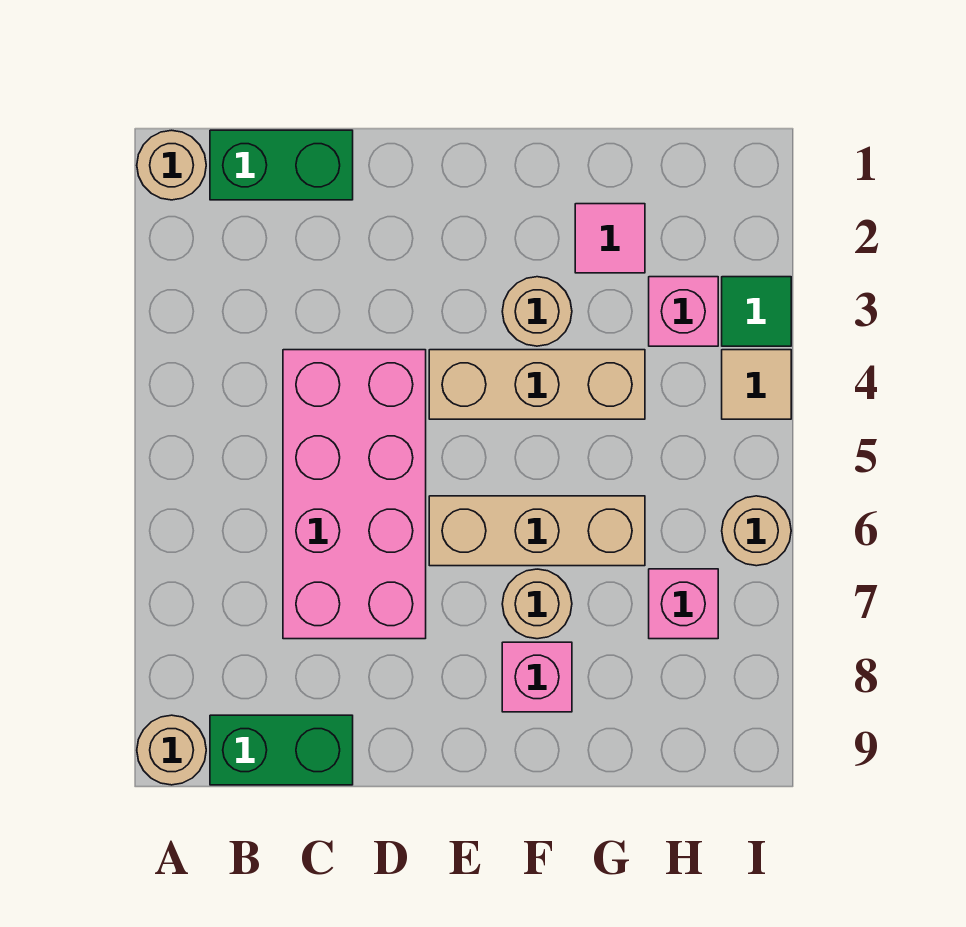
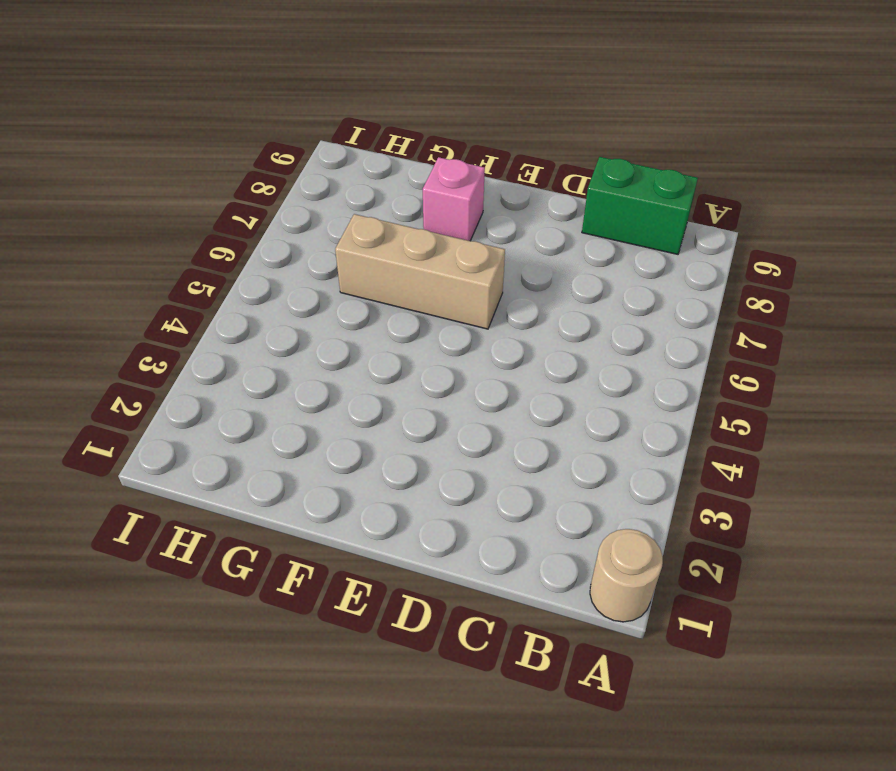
none -> tan 1x1 round brick [137,715,206,785]
none -> green 1x2 brick [210,130,353,200]
none -> pink 2x4 brick [283,350,426,639]

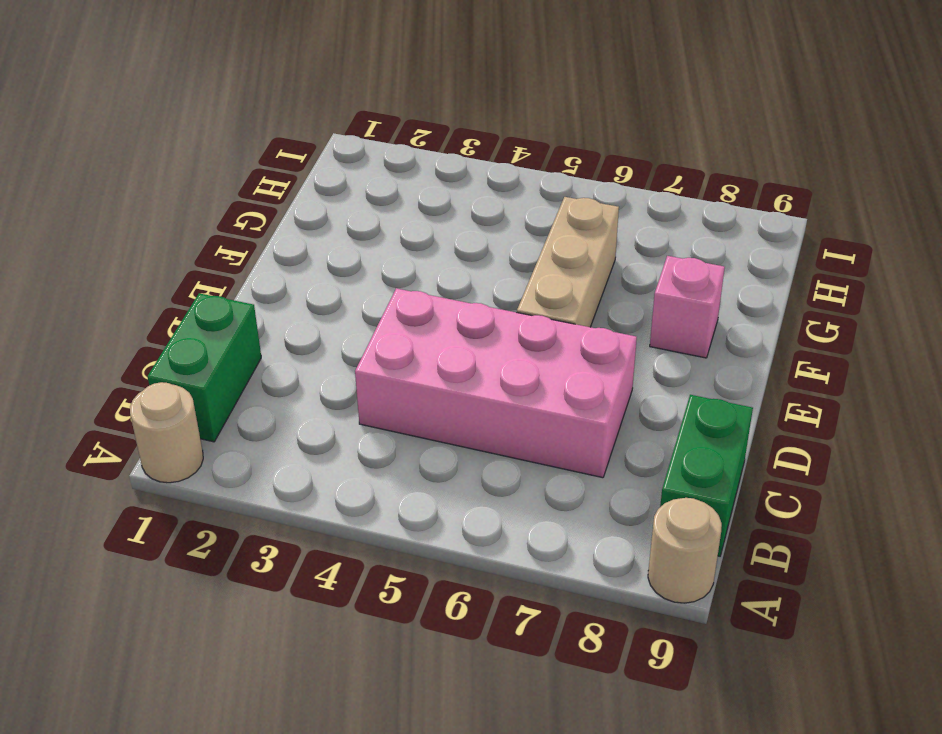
none -> tan 1x3 brick [429,350,645,419]
none -> tan 1x1 round brick [502,277,572,346]
none -> tan 1x1 round brick [502,569,572,639]

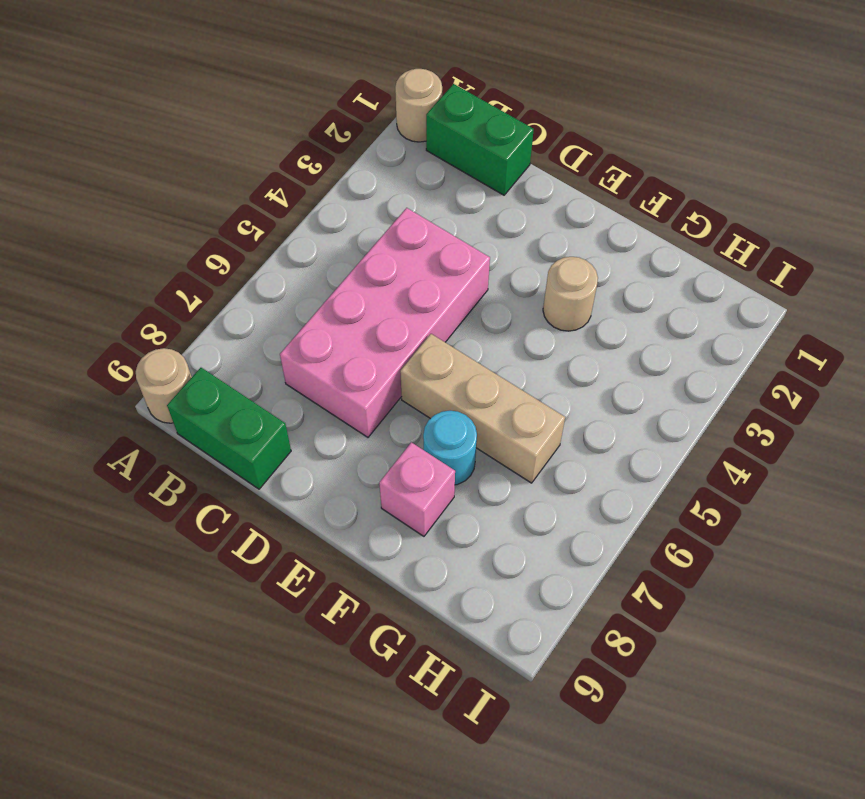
cyan 1x1 round brick [423,411,477,485] -> tan 1x1 round brick [502,569,572,639]
none -> tan 1x3 brick [429,350,645,419]
none -> pink 1x1 tile [575,204,645,273]
none -> pink 1x1 brick [649,277,718,346]

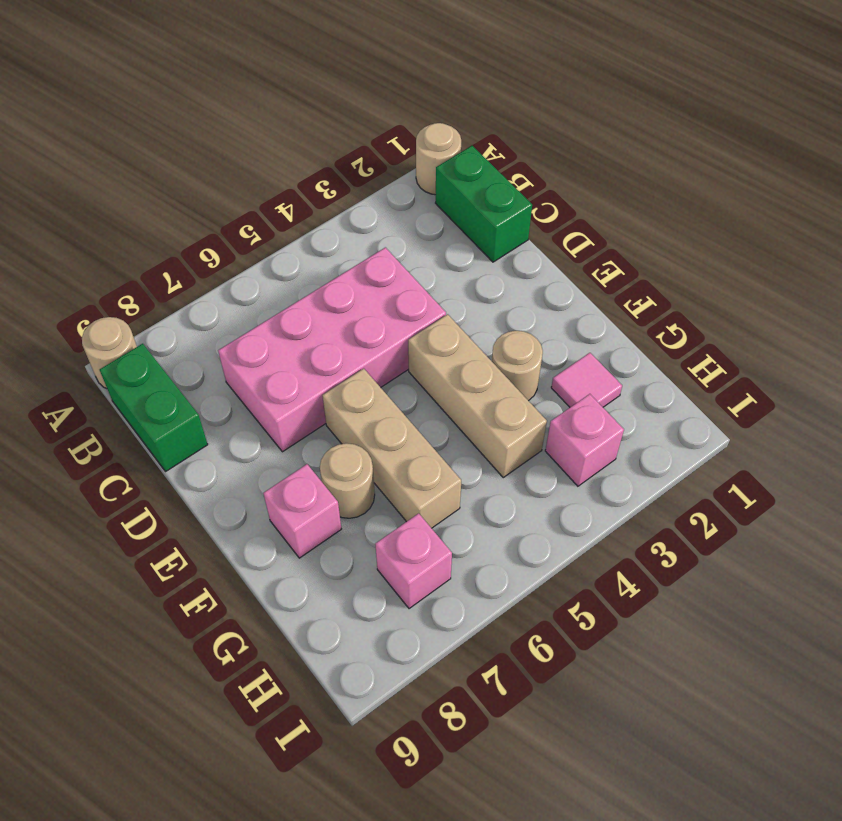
none -> green 1x1 tile [722,277,791,346]
none -> tan 1x1 tile [722,350,791,419]
none -> tan 1x1 round brick [722,496,791,566]

